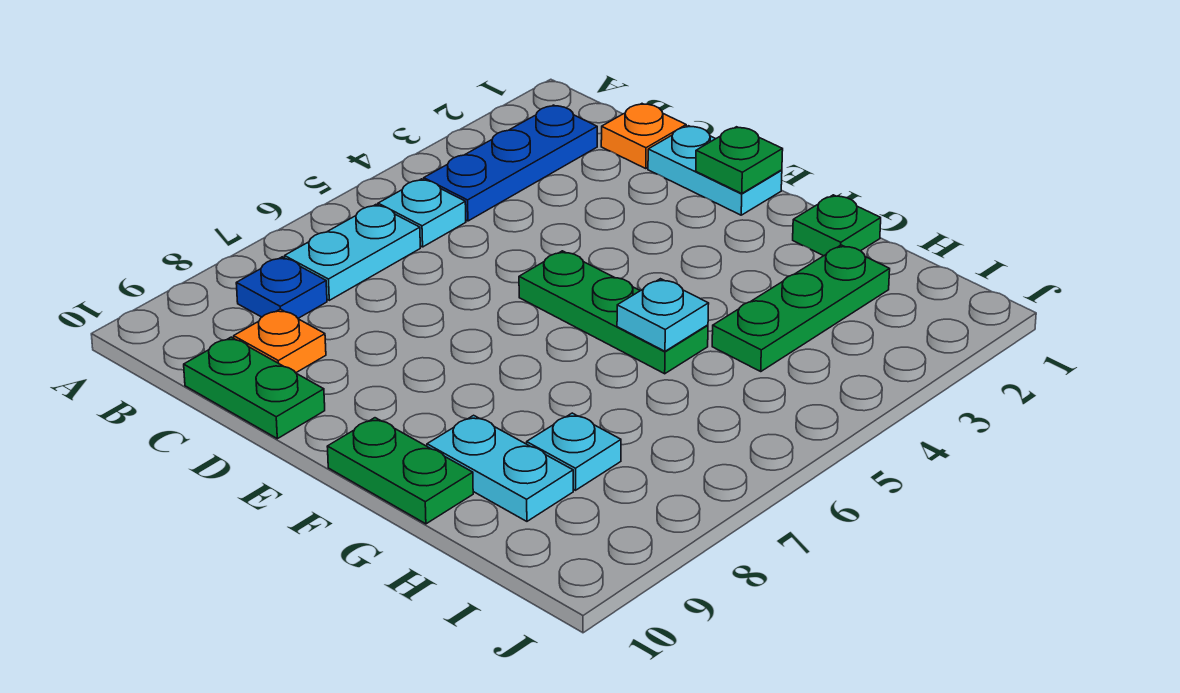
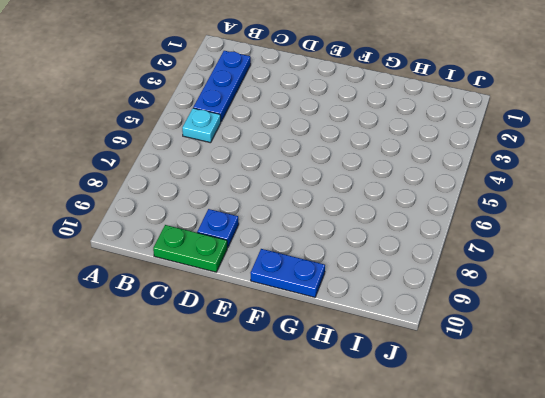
blue 1x1 plate [197,209,239,248] -> blue 1x1 plate moved to [236,257,327,318]
blue 1x2 plate [251,249,325,297] -> green 1x2 plate [327,418,473,524]
none -> cyan 1x2 plate [285,205,420,300]
none -> orange 1x1 plate [601,104,686,169]
none -> orange 1x1 plate [234,309,326,373]

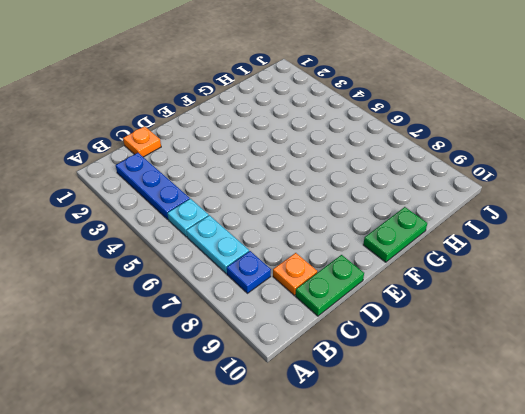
none -> cyan 1x2 plate [648,126,782,215]
none -> green 1x3 plate [519,251,708,374]
none -> green 1x1 plate [793,195,881,256]

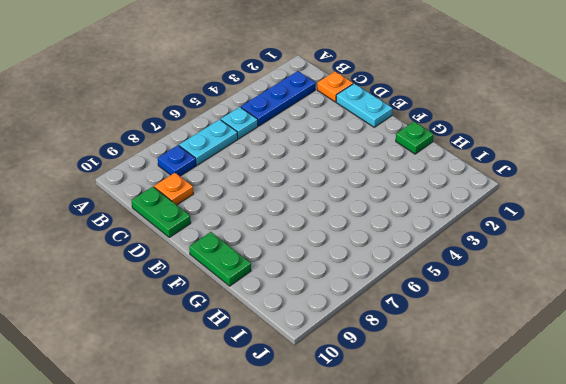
none -> green 1x3 plate [519,251,708,374]
none -> cyan 1x2 plate [427,415,573,521]
none -> green 1x3 plate [712,245,890,371]

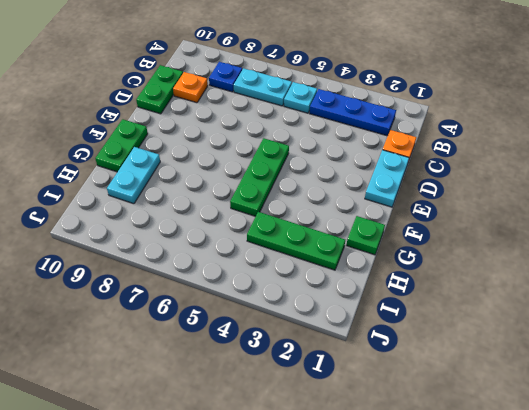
none -> cyan 1x1 plate [527,413,621,490]
none -> green 1x1 plate [696,127,783,193]
none -> cyan 1x1 plate [617,279,709,351]

